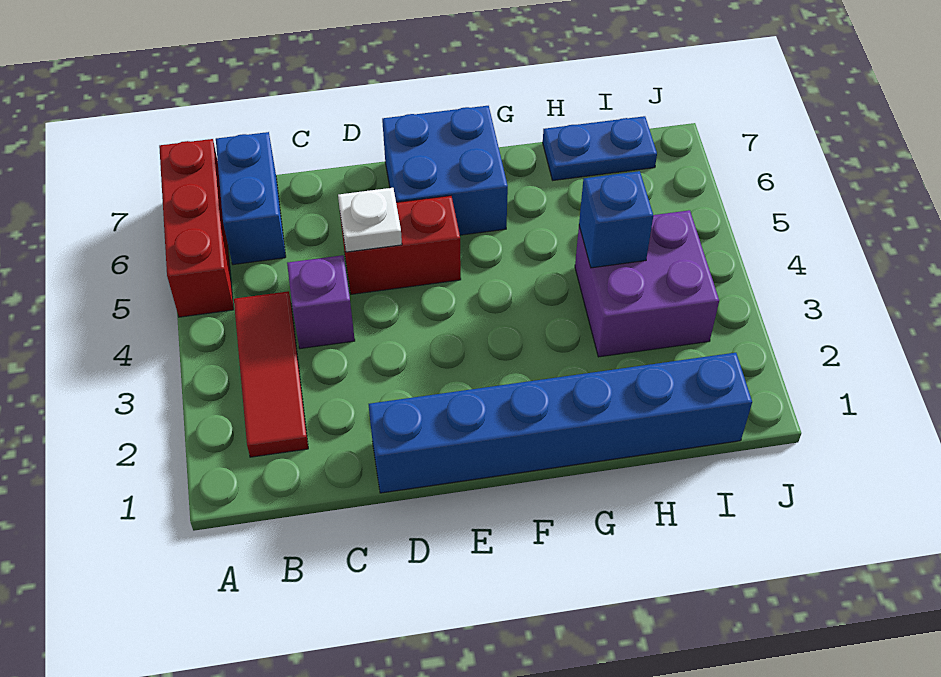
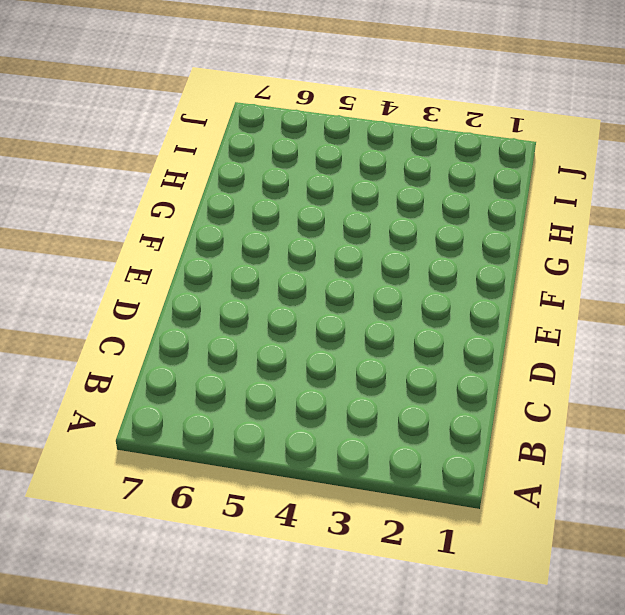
none -> red 1x3 brick [159,139,234,317]
none -> red 1x3 tile [234,291,308,457]

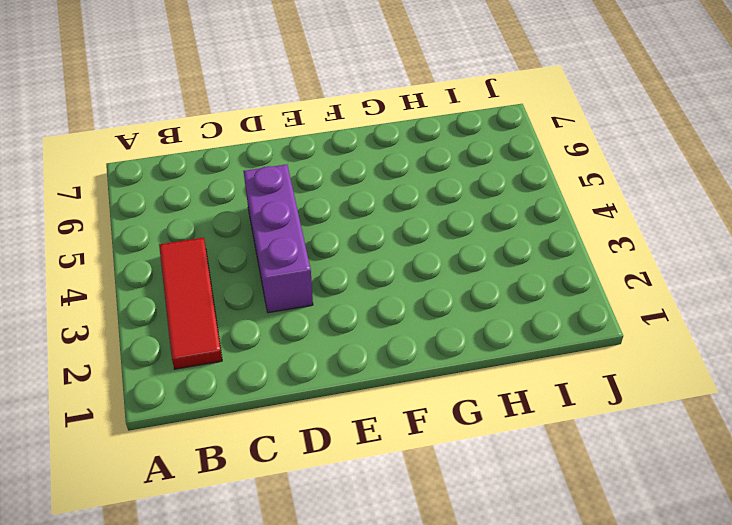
purple 1x3 brick [243,164,313,313] -> red 1x2 brick [340,196,461,294]
none -> red 1x3 brick [159,139,234,317]
none -> blue 1x2 brick [216,132,286,265]

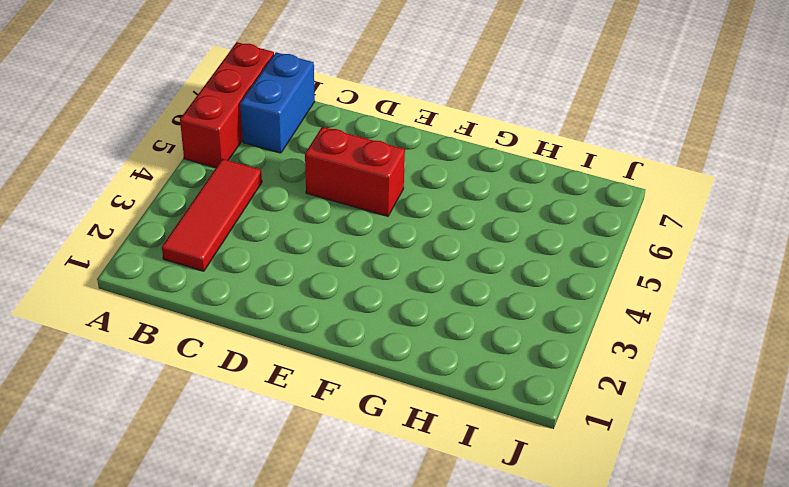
none -> purple 1x1 brick [287,255,355,349]
none -> blue 1x6 brick [369,353,752,493]

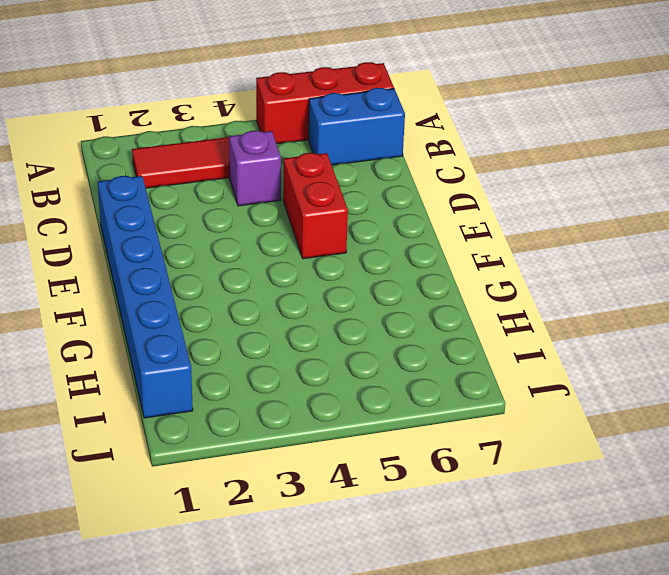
none -> blue 2x2 brick [382,106,508,235]
none -> purple 2x2 brick [575,210,719,357]

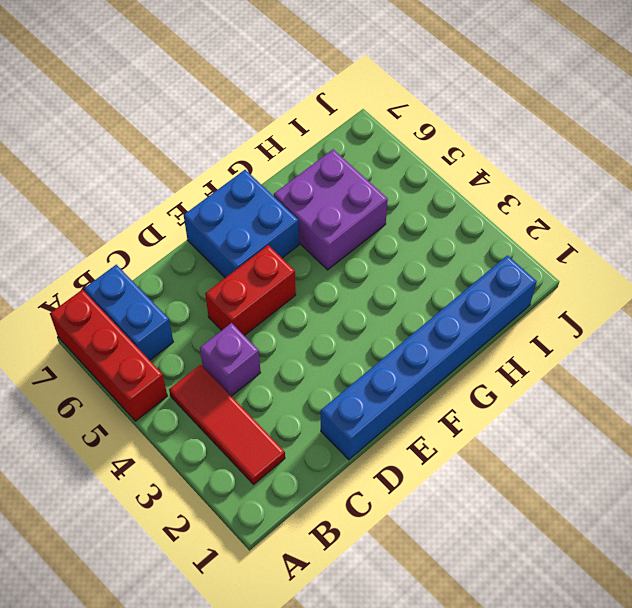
purple 2x2 brick [274,149,388,270] -> purple 2x2 brick moved to [575,210,719,357]
none -> blue 1x2 plate [543,116,657,180]
none -> white 1x1 plate [338,188,402,252]

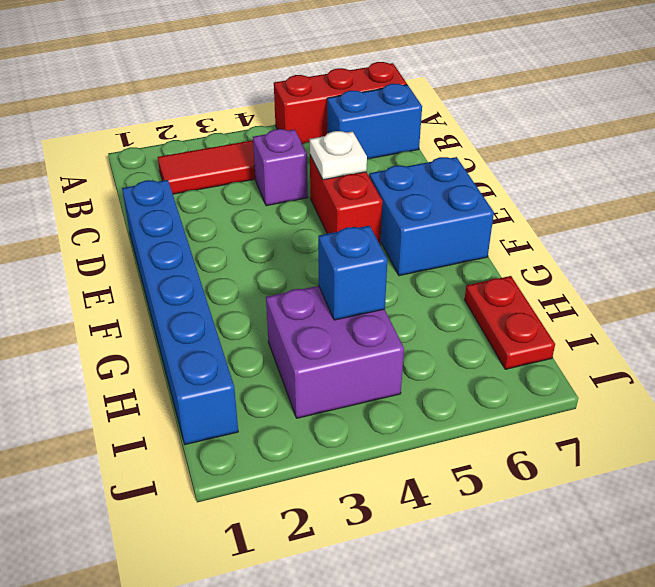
red 1x2 plate [465,276,555,369] -> blue 1x2 plate [543,116,657,180]

